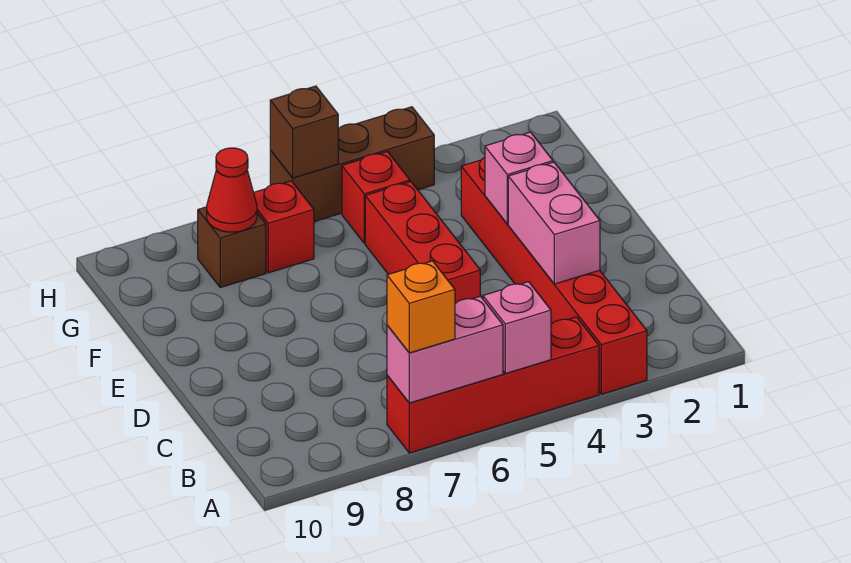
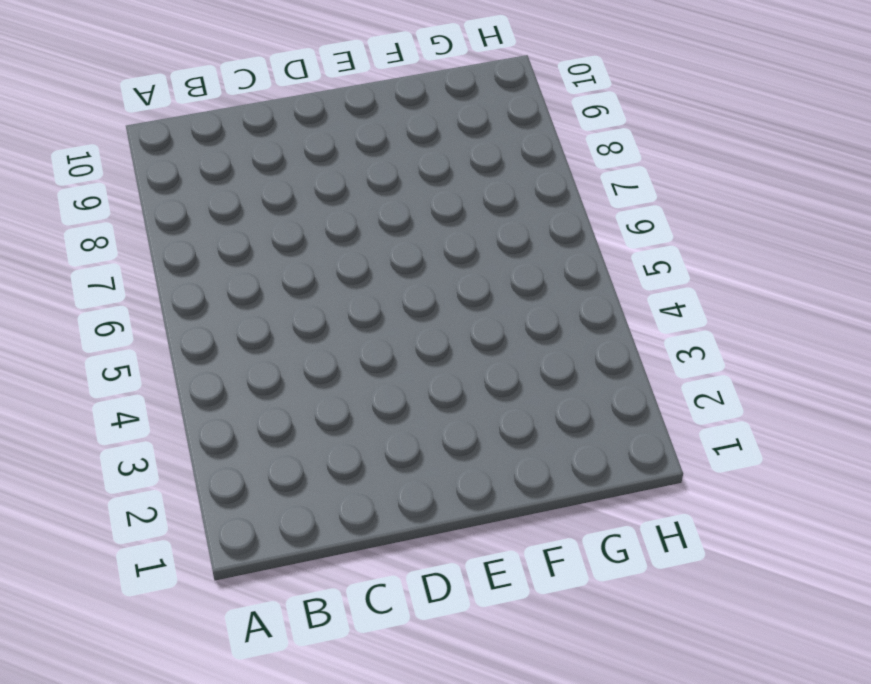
none -> red 1x6 brick [461,157,647,394]
none -> red 1x4 brick [387,317,599,453]
none -> red 1x3 brick [365,182,480,304]

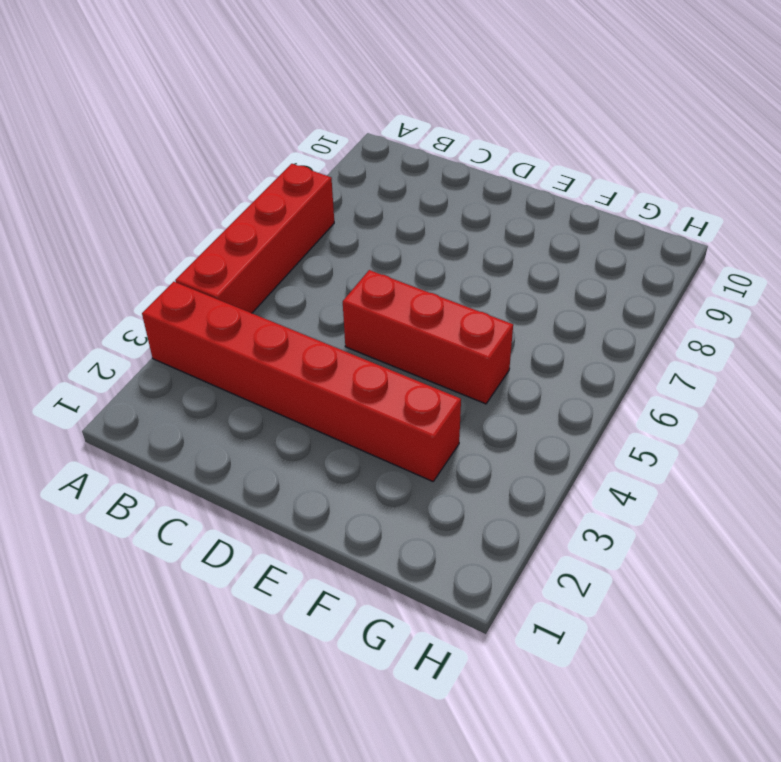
none -> red 1x1 brick [342,152,410,243]
none -> red 1x1 brick [254,181,314,273]
none -> brown 1x1 brick [198,207,266,287]

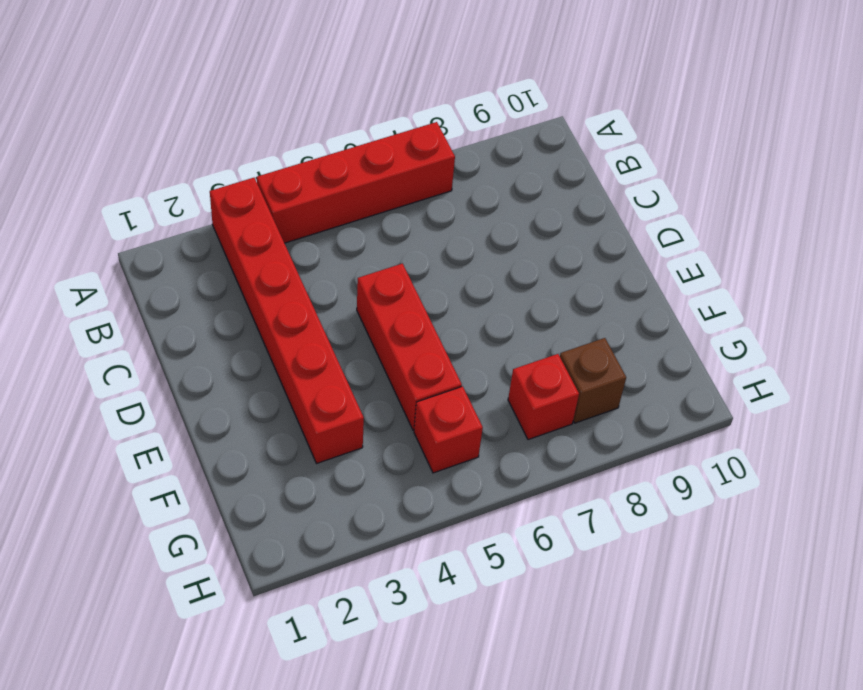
none -> brown 1x3 brick [270,107,434,222]
none -> pink 1x1 brick [483,282,551,374]
none -> pink 1x2 brick [387,296,503,403]

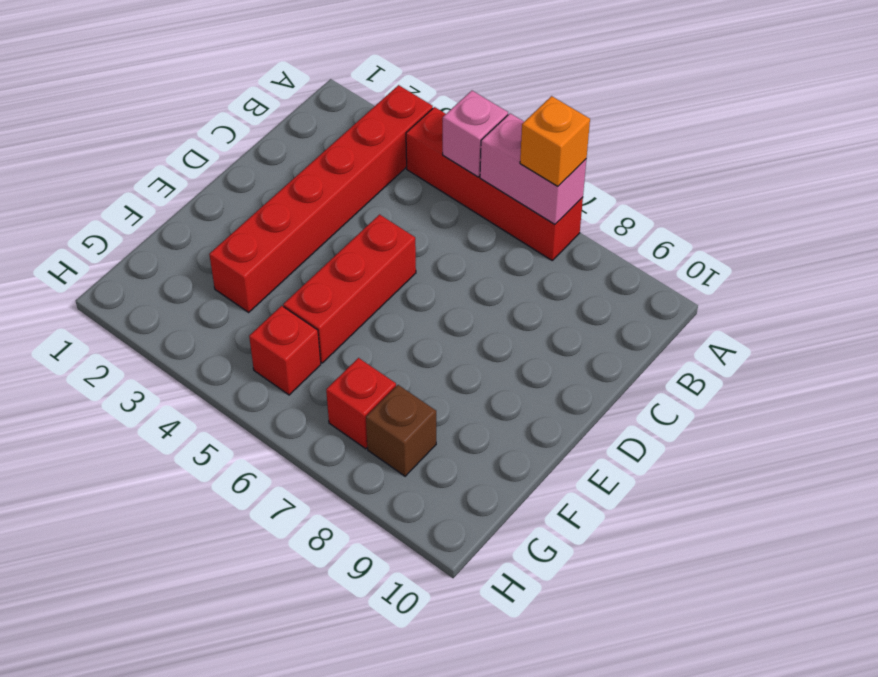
none -> brown 1x3 brick [270,107,434,222]
none -> pink 1x2 brick [508,162,600,284]
none -> pink 1x1 brick [485,132,553,224]

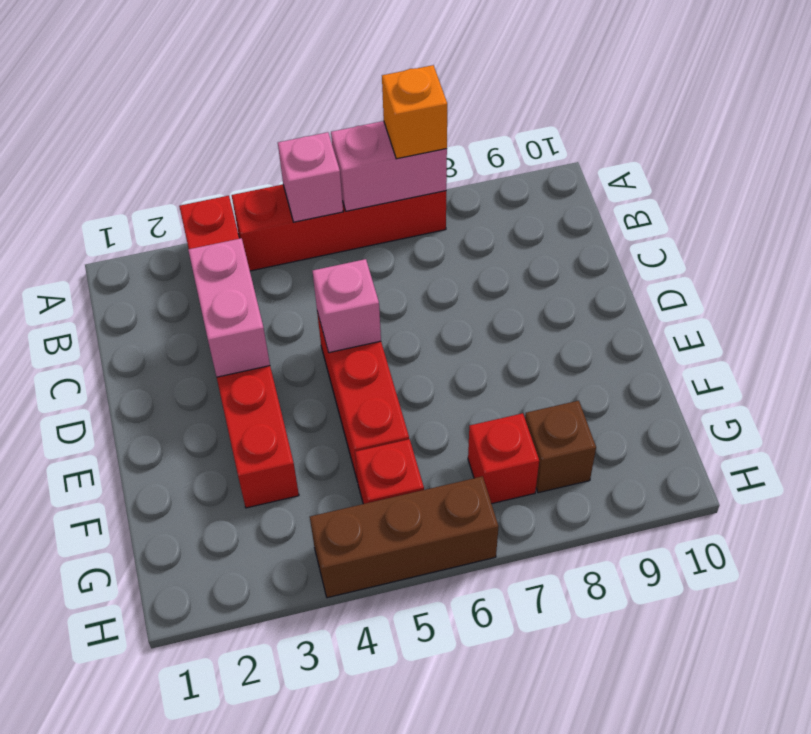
pink 1x1 brick [312,259,381,353] -> pink 1x1 brick moved to [485,132,553,224]
none -> red 1x1 cone [207,148,257,232]
none -> brown 1x1 brick [270,86,338,178]

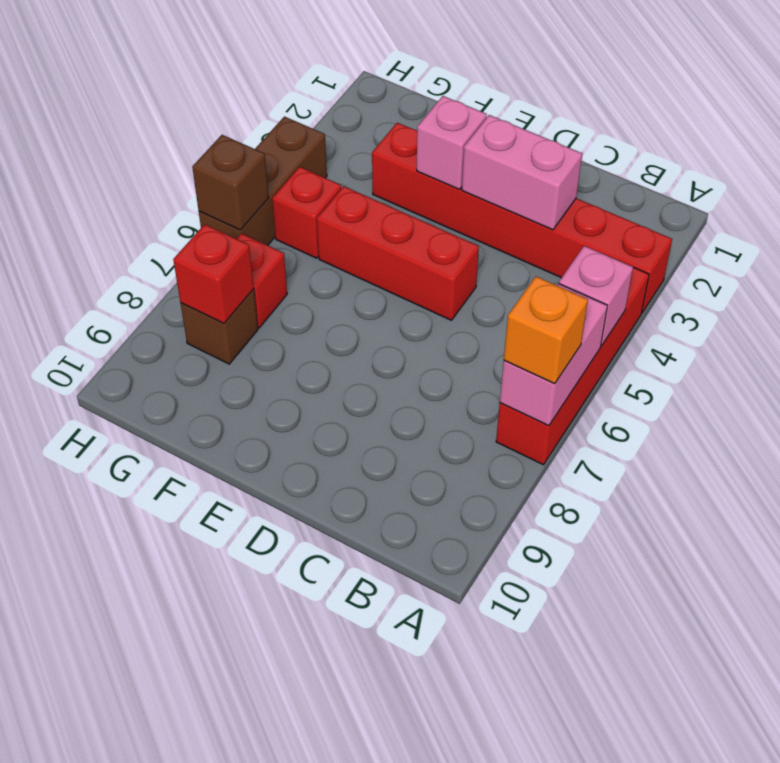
red 1x1 brick [173,224,254,324] -> red 1x1 cone [207,148,257,232]

